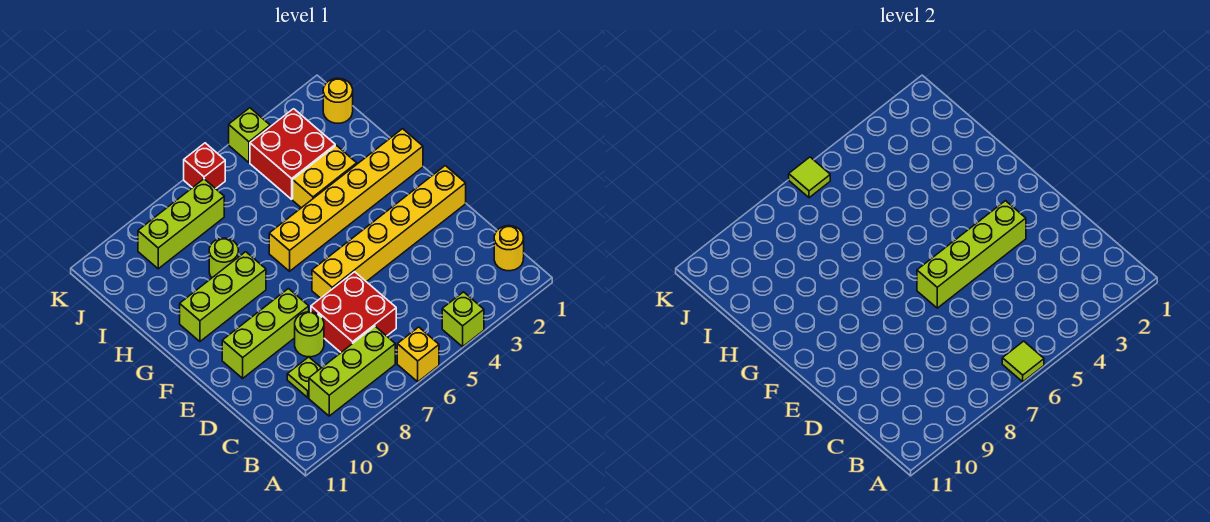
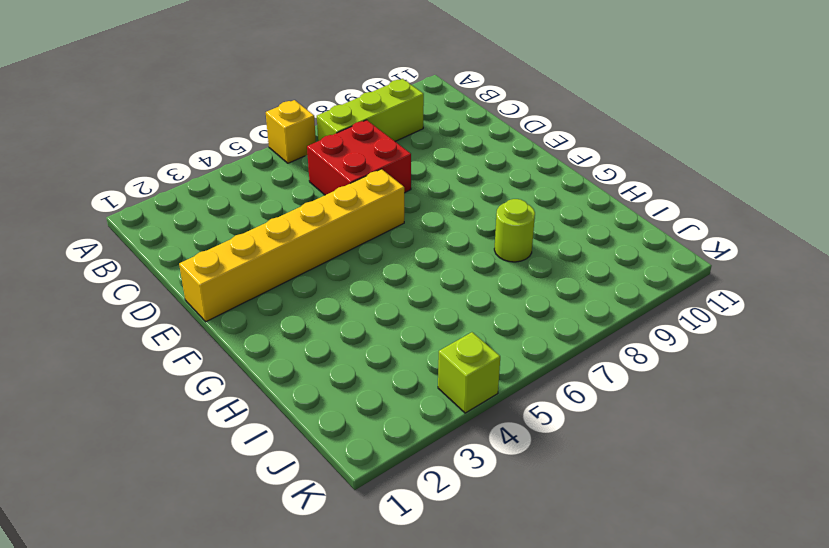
none -> lime 1x1 brick [442,292,484,347]
none -> yellow 1x1 round brick [494,226,524,271]
none -> lime 1x1 plate [287,357,321,398]

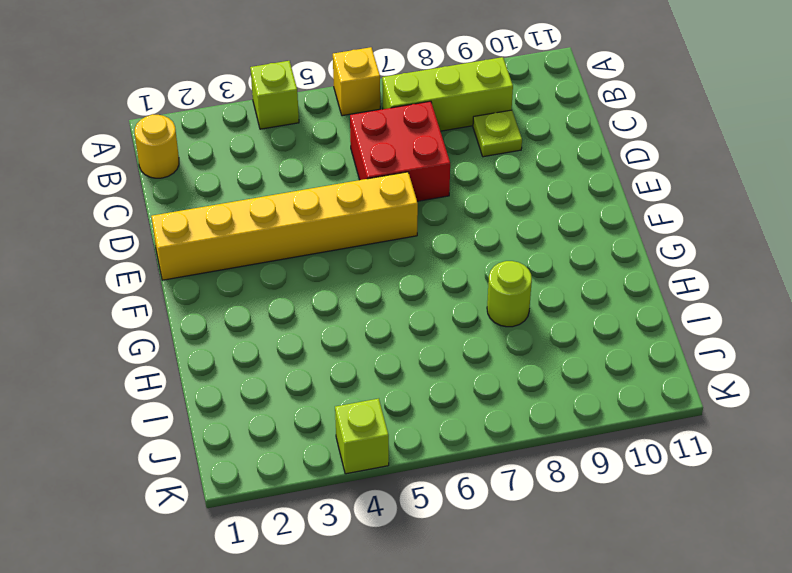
none -> lime 1x1 round brick [295,312,324,357]
none -> lime 1x3 brick [222,289,309,378]
none -> yellow 1x6 brick [269,129,423,271]

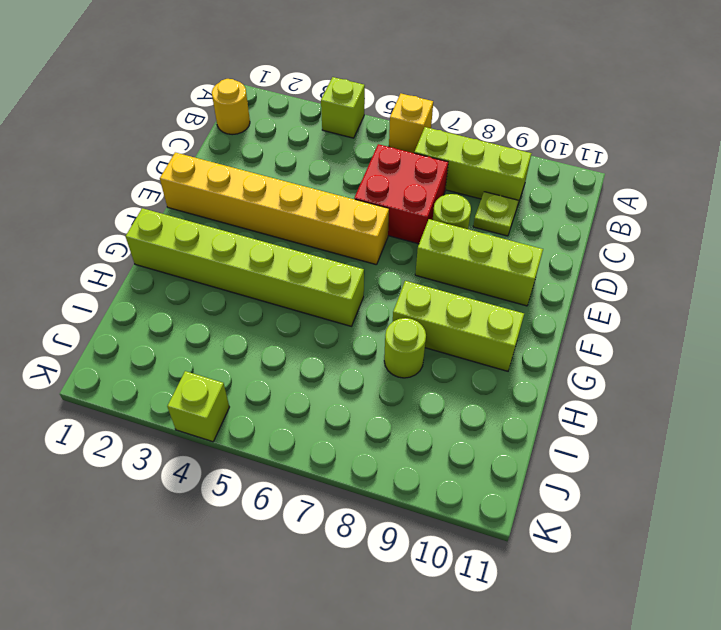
lime 1x6 brick [126,208,364,326] -> yellow 1x6 brick [269,129,423,271]
none -> yellow 1x2 brick [293,145,357,208]
none -> red 2x2 brick [250,109,335,199]
none -> yellow 1x1 round brick [323,78,353,123]

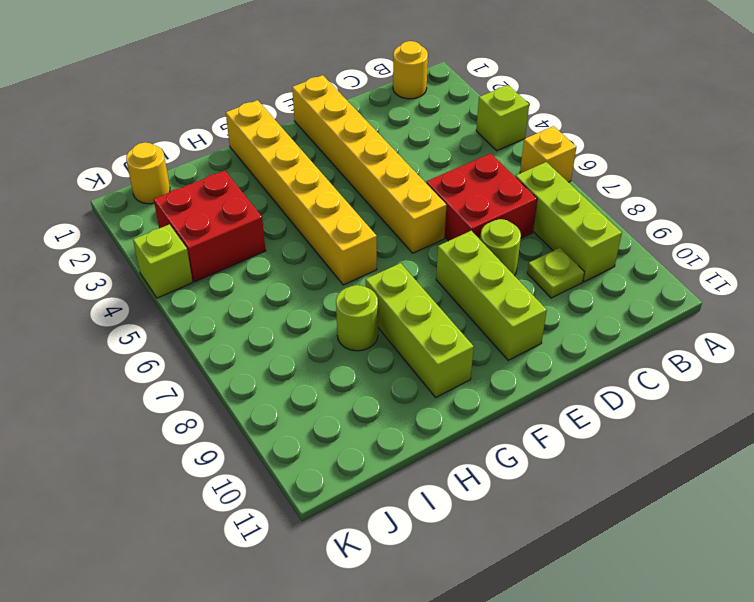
none -> yellow 1x2 brick [293,145,357,208]
none -> lime 1x3 brick [138,179,224,269]
none -> red 1x1 brick [184,143,225,189]

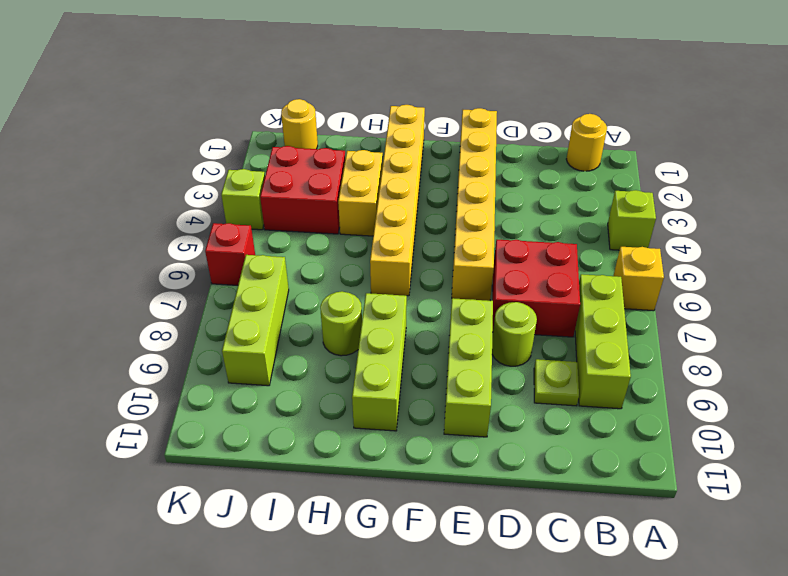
none -> lime 1x1 tile [1002,341,1044,382]
none -> lime 1x4 brick [917,201,1026,308]
none -> lime 1x1 tile [789,157,830,198]

